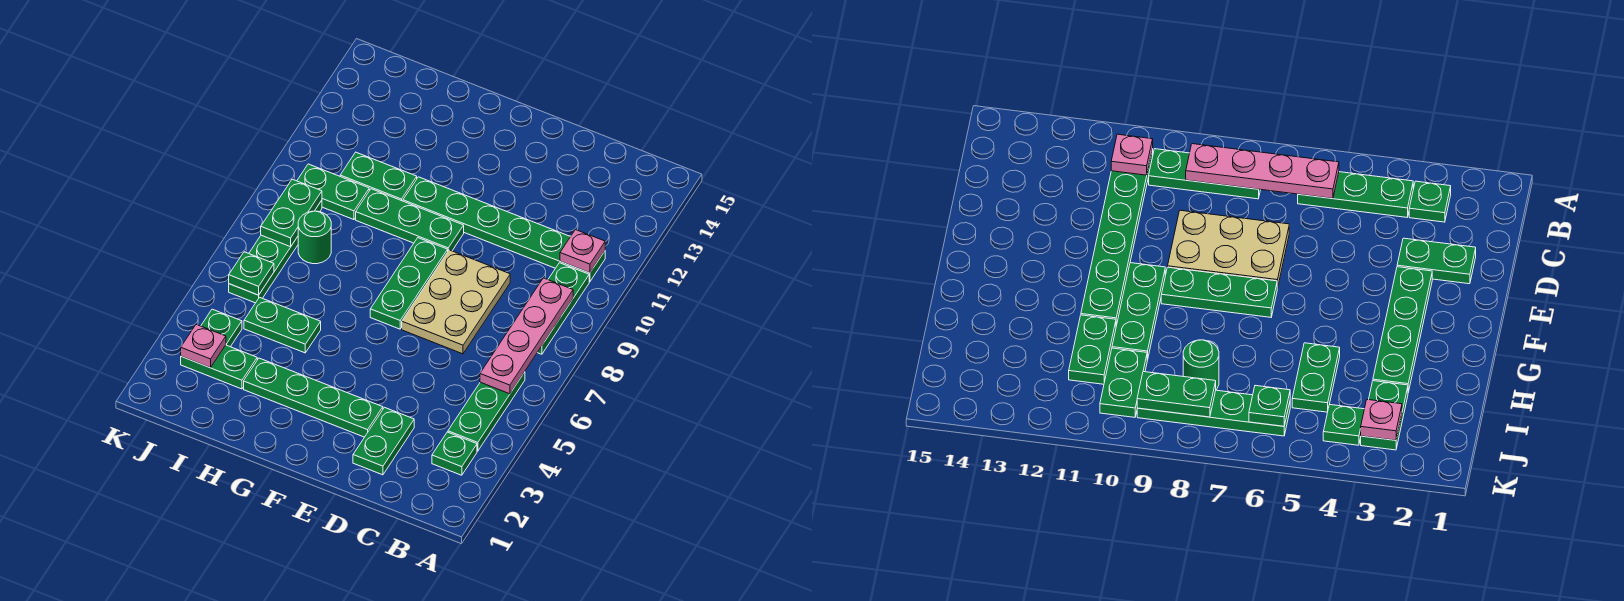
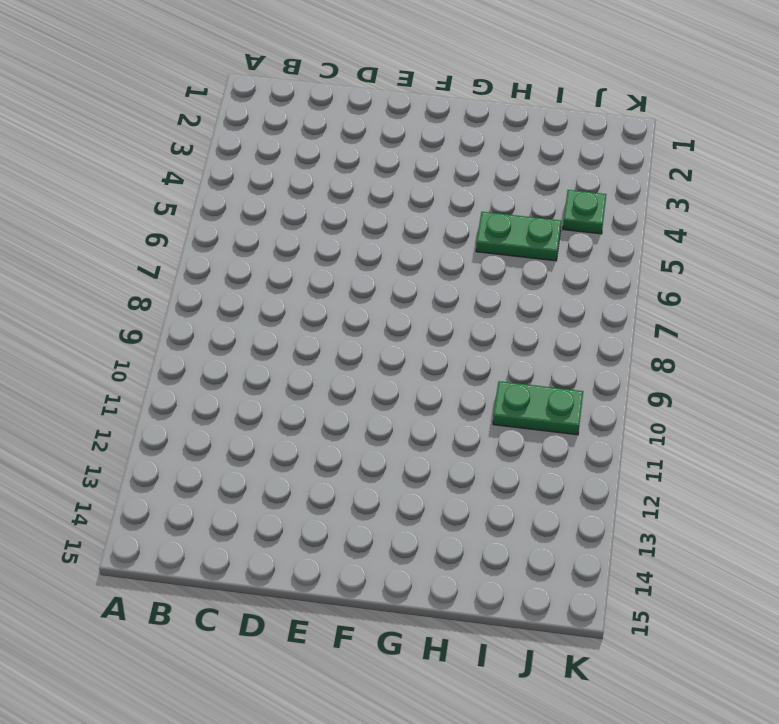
none -> green 1x1 plate [432,432,477,475]
none -> green 1x3 plate [448,372,525,451]
none -> green 1x3 plate [537,263,589,354]

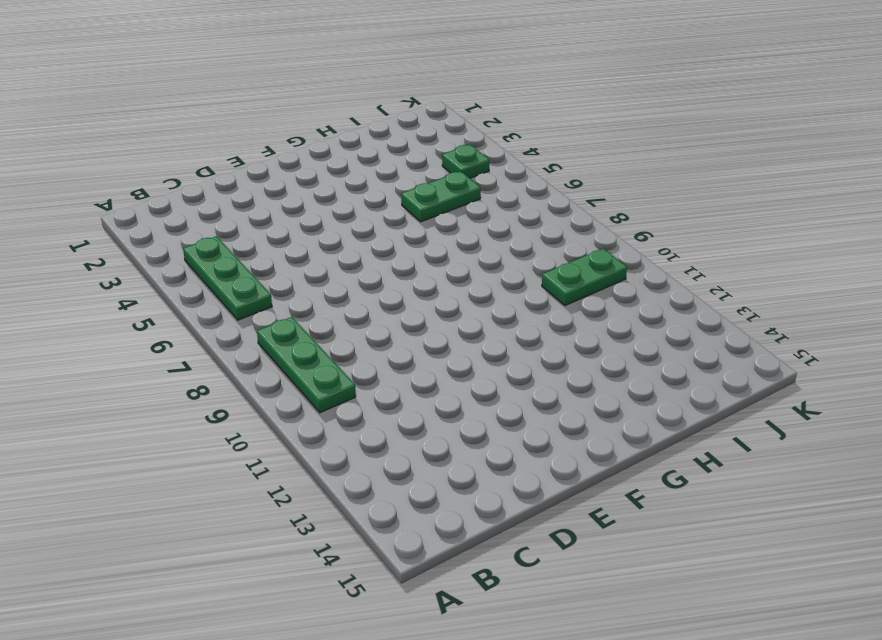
none -> green 1x1 plate [432,432,477,475]
none -> green 1x6 plate [403,177,605,282]
none -> green 1x2 plate [353,407,414,475]

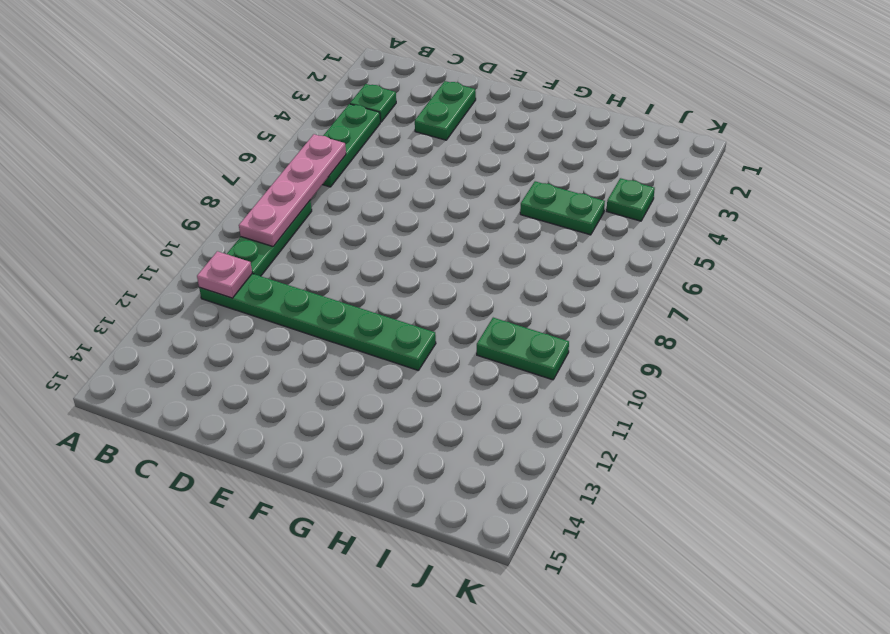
none -> tan 2x3 plate [402,250,510,354]
none -> green 1x4 plate [244,358,383,437]
none -> green 1x3 plate [370,238,448,329]

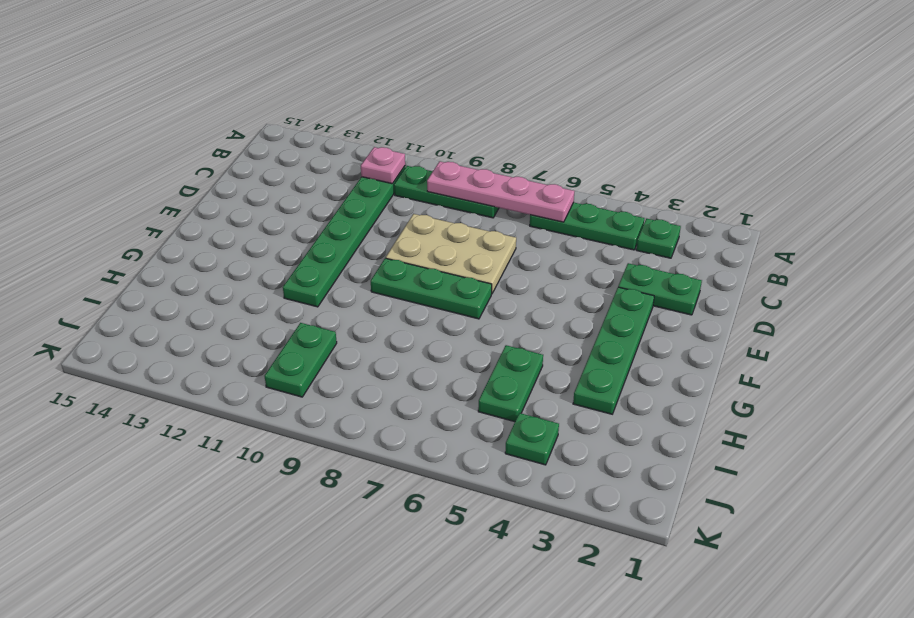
none -> green 1x3 plate [356,189,464,251]
none -> green 1x2 plate [340,152,417,201]
none -> green 1x2 plate [181,345,257,389]

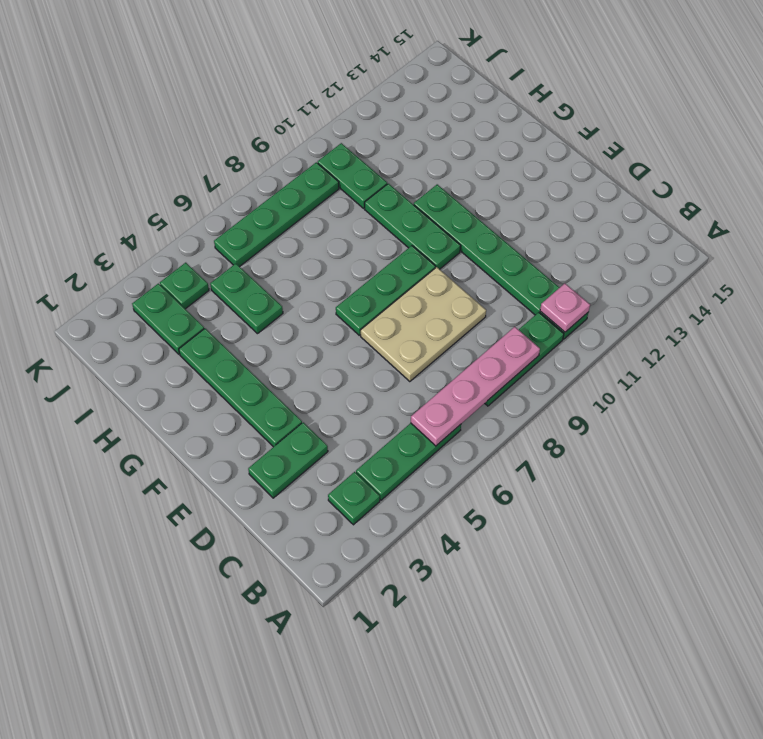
none -> green 1x2 plate [340,152,417,201]
none -> green 1x1 round brick [298,211,331,264]
none -> pink 1x1 plate [181,325,226,368]

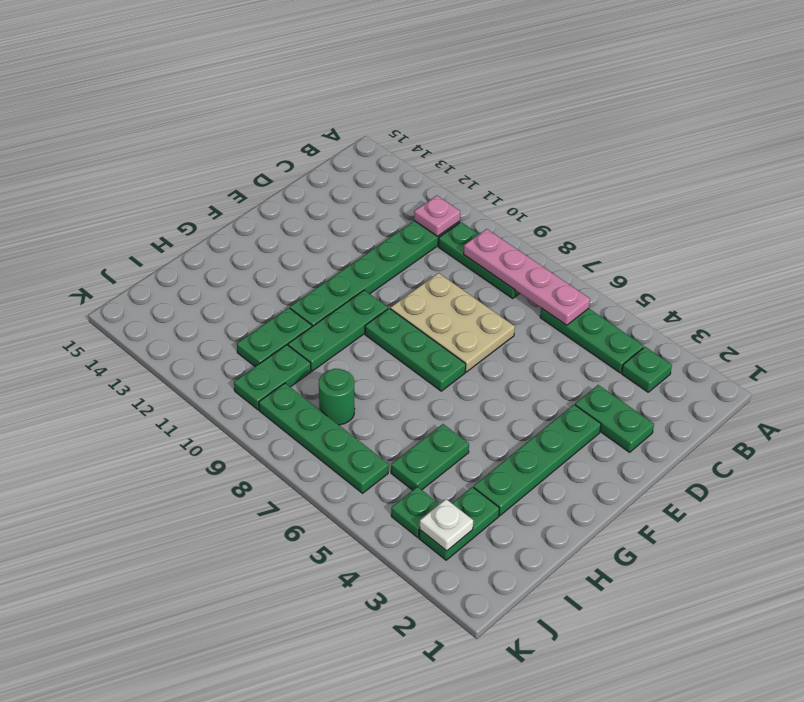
white 1x1 plate [420,499,473,551] -> pink 1x1 plate [181,325,226,368]
none -> green 1x1 plate [229,252,274,295]
none -> green 1x2 plate [261,179,322,247]

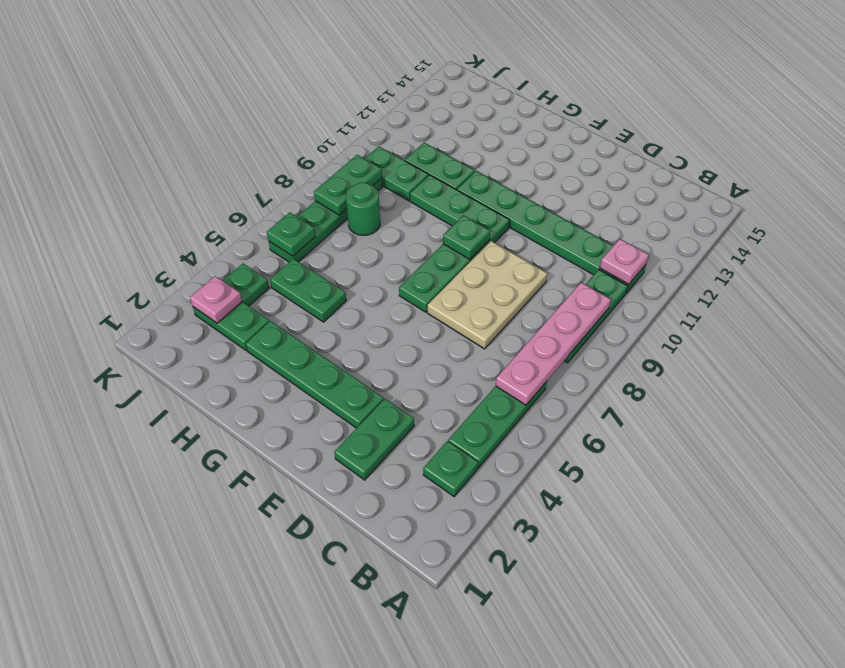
green 1x1 plate [443,215,490,259] -> none

